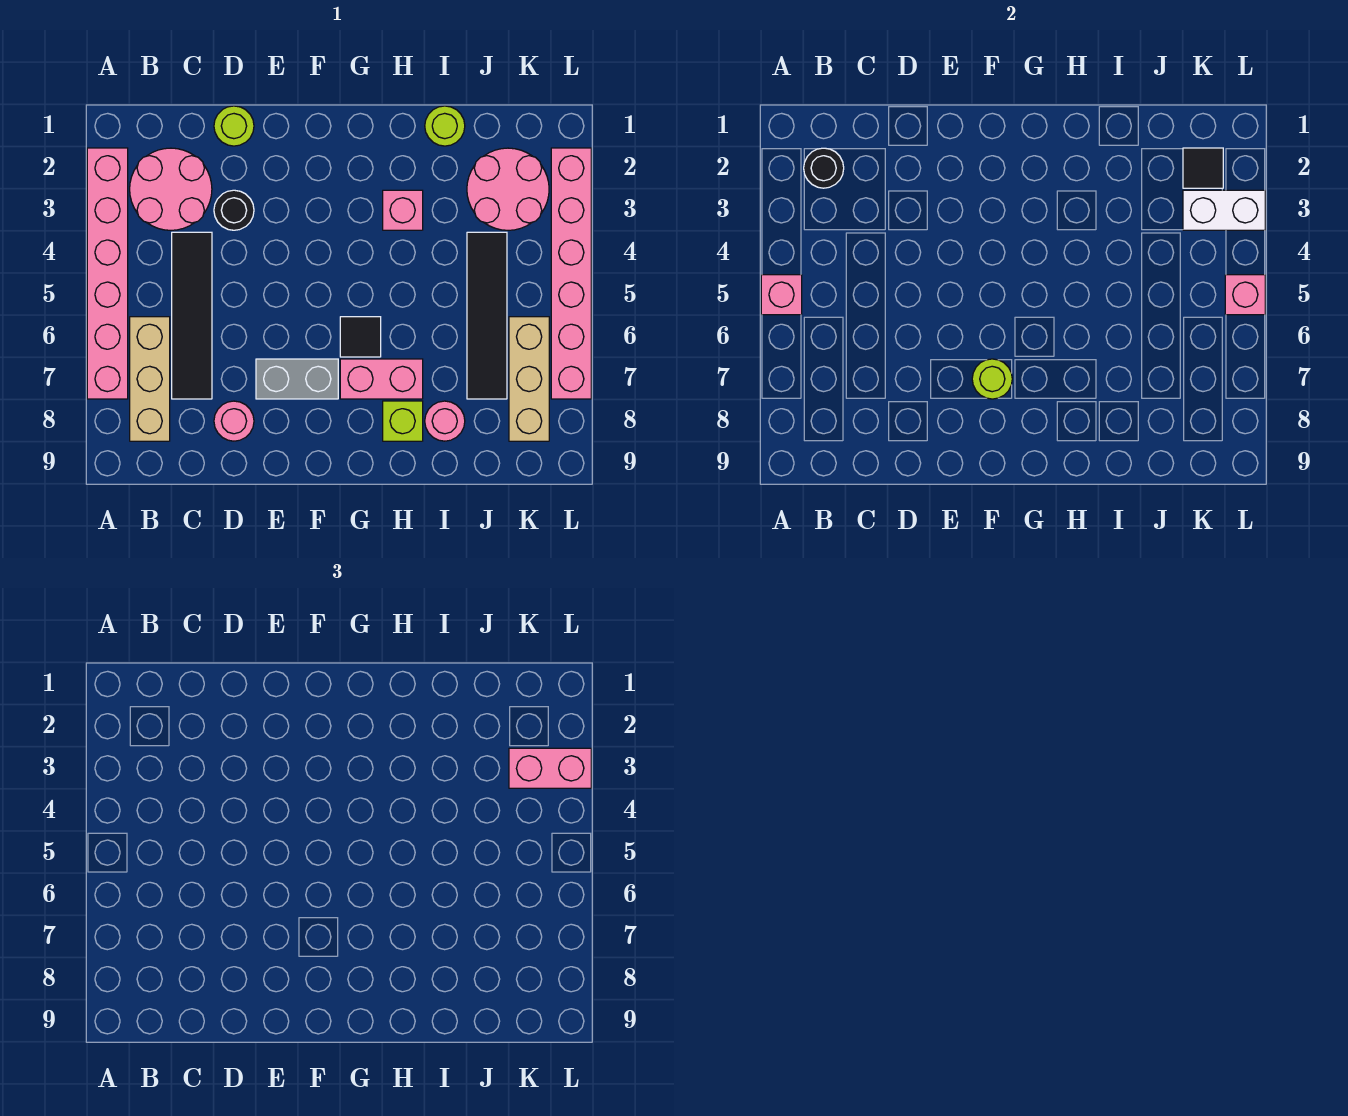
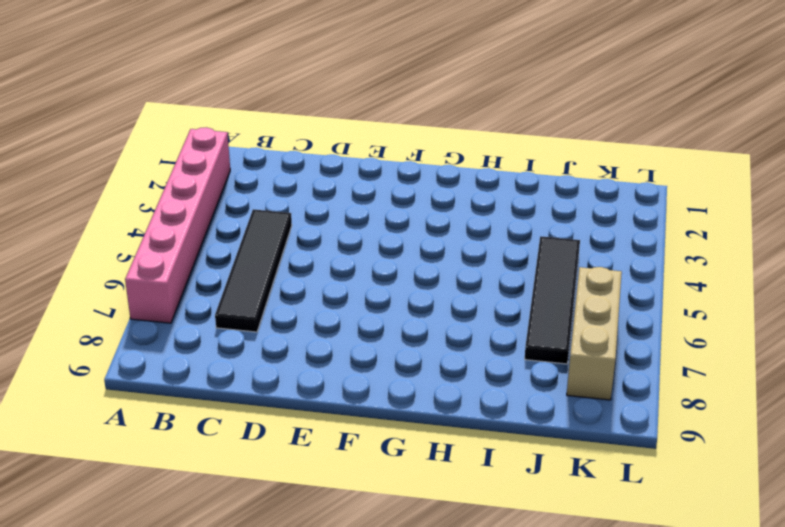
none -> pink 2x2 round brick [130,148,212,230]
none -> tan 1x3 brick [130,317,170,441]
none -> lime 1x1 round brick [214,106,254,146]

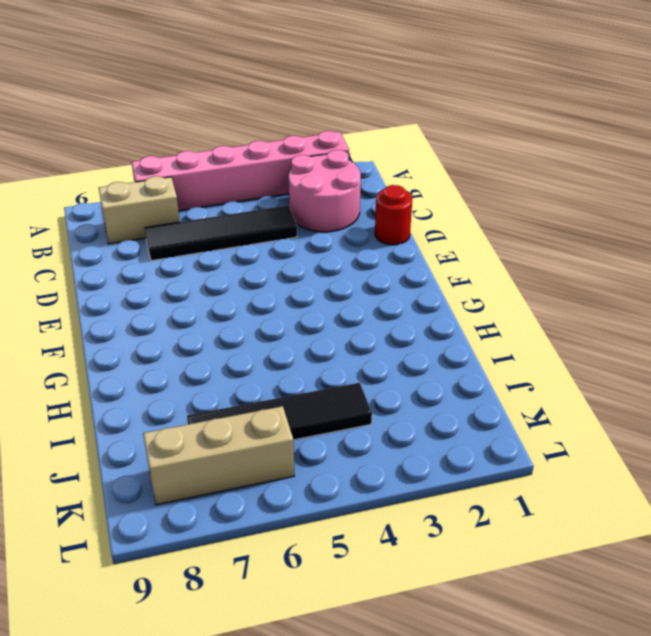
tan 1x2 brick [99,176,180,244] -> tan 1x3 brick [130,317,170,441]
red 1x1 round brick [375,185,412,245] -> lime 1x1 round brick [214,106,254,146]
none -> black 1x1 round brick [214,190,254,230]
none -> pink 1x1 round brick [214,401,254,441]
none -> grey 1x2 brick [256,359,338,399]

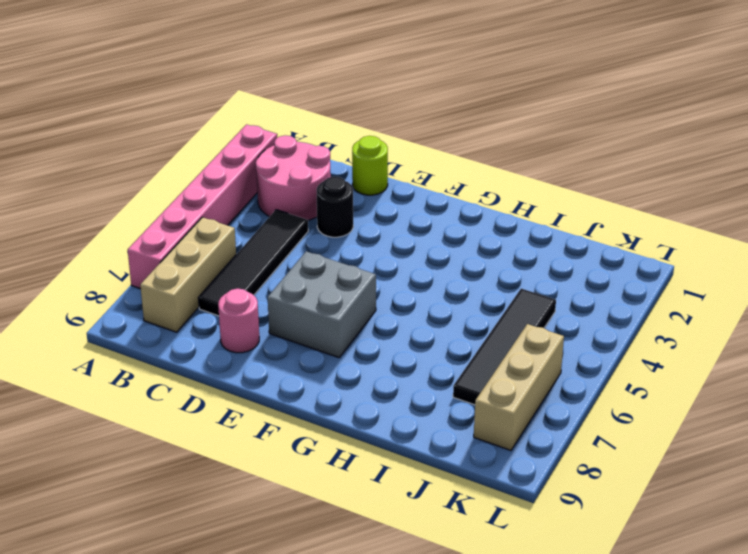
grey 2x2 brick [268,251,376,358] -> grey 1x2 brick [256,359,338,399]
none -> black 1x1 tile [340,317,381,357]
none -> pink 1x2 brick [340,359,423,399]
none -> pink 1x1 brick [383,190,423,230]

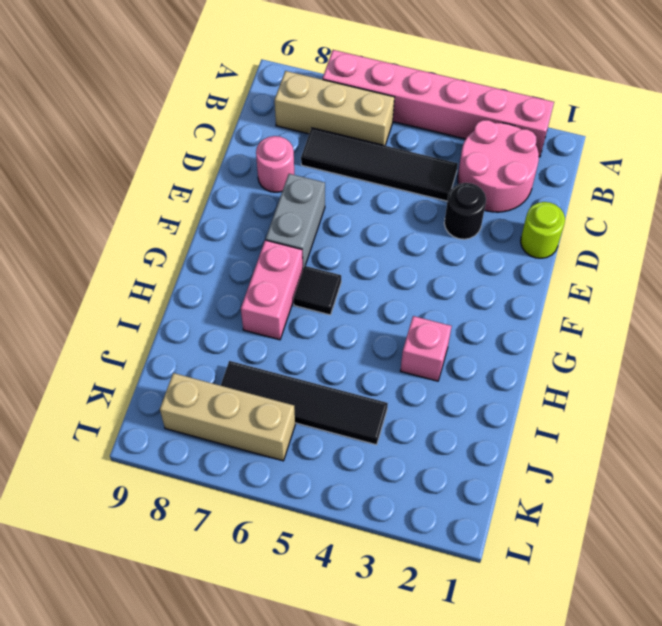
none -> lime 1x1 brick [383,401,423,441]
none -> lime 1x1 round brick [425,106,465,146]
none -> pink 1x1 round brick [425,401,465,441]

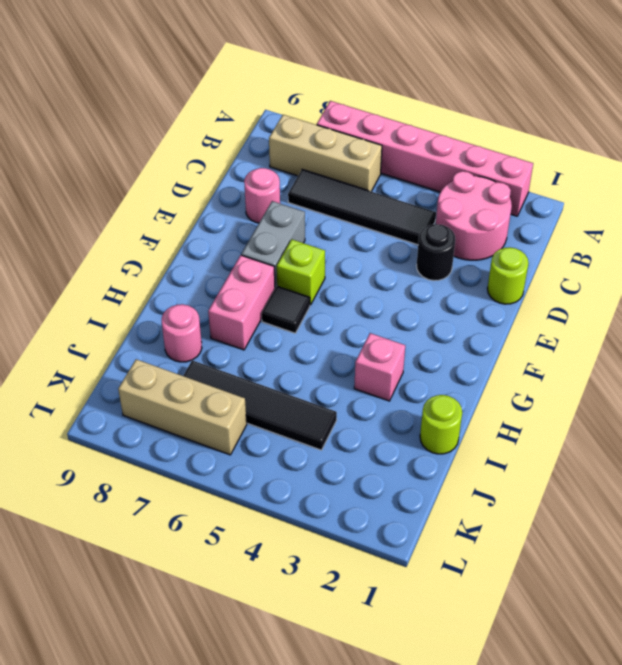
lime 1x1 brick [277,239,325,305] -> lime 1x1 brick moved to [383,401,423,441]
none -> pink 2x2 round brick [467,148,549,230]
none -> pink 1x6 brick [551,148,591,399]
none -> pink 1x1 brick [761,275,802,315]

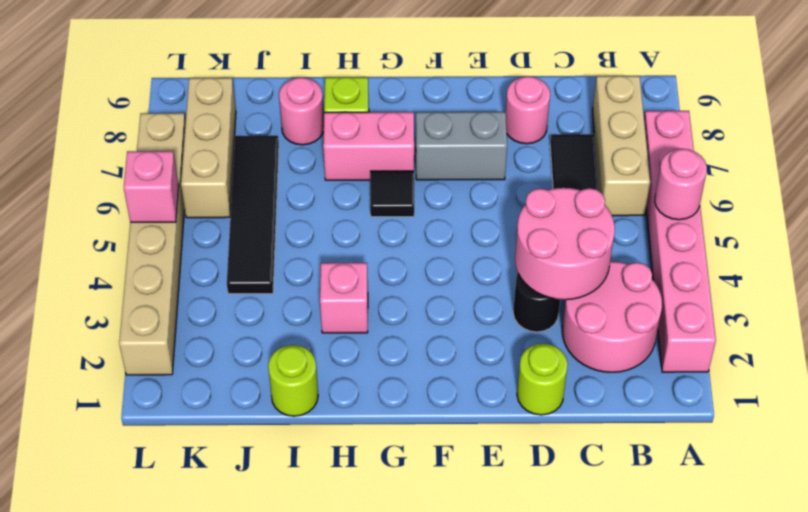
pink 1x1 round brick [655,149,707,220] -> pink 1x1 brick [761,275,802,315]
pink 2x2 round brick [515,188,615,300] -> pink 2x2 round brick moved to [467,148,549,230]
tan 1x6 brick [119,113,186,375] -> pink 1x6 brick [551,148,591,399]
none -> black 1x1 round brick [804,148,844,188]
none -> lime 1x1 round brick [972,359,1012,399]
none -> black 1x1 tile [1183,148,1223,188]

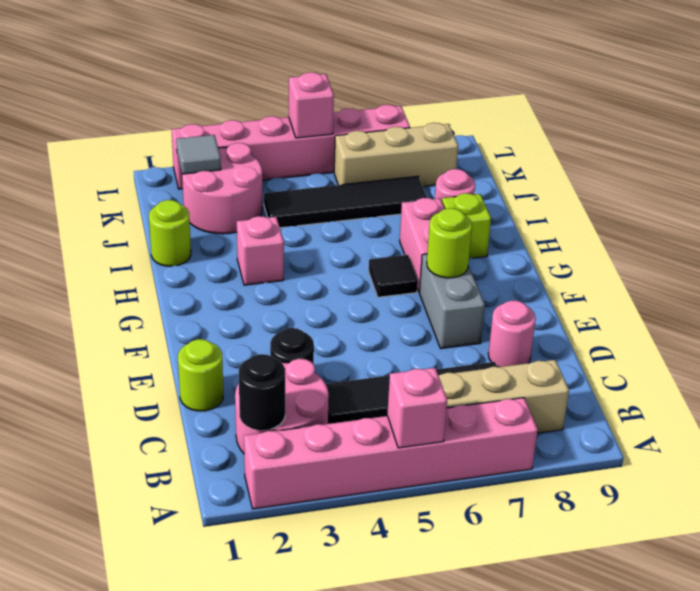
grey 1x1 tile [176,135,221,174] -> black 1x1 tile [1183,148,1223,188]
none -> white 1x2 brick [1183,190,1265,230]
none -> pink 1x2 brick [509,748,591,788]

